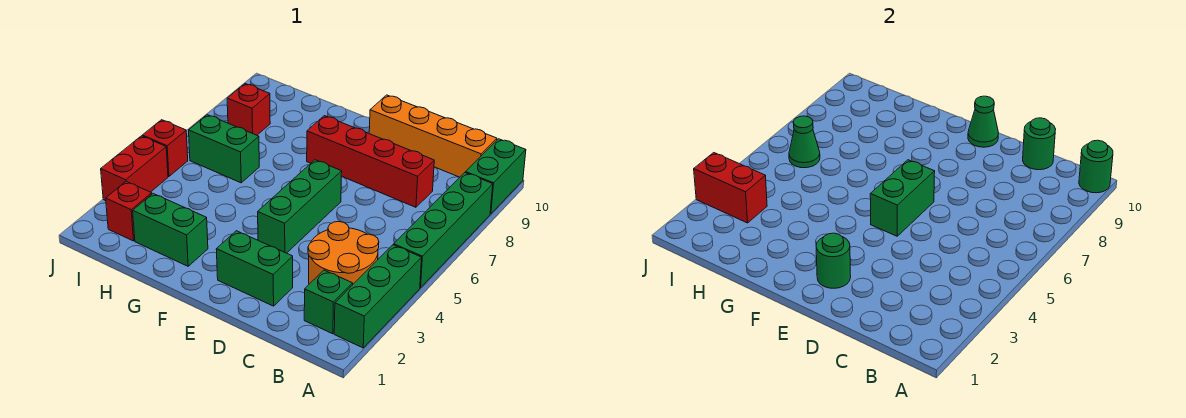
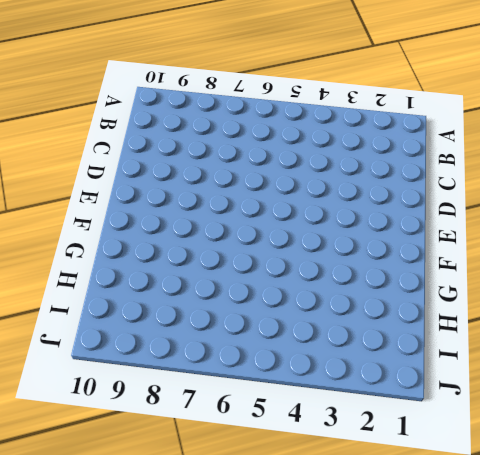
none -> green 1x3 brick [334,245,422,348]
none -> green 1x4 brick [394,173,493,288]
none -> green 1x2 brick [466,139,526,214]

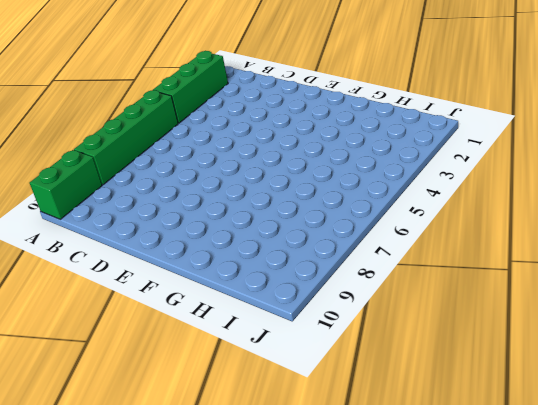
none -> green 1x1 brick [304,270,353,334]
none -> orange 2x2 round brick [308,222,379,284]
none -> orange 1x4 brick [369,95,497,177]

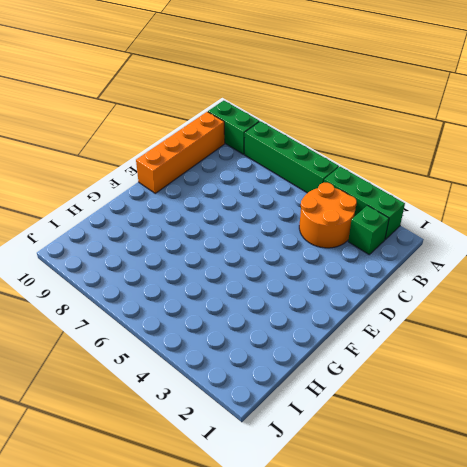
none -> red 1x4 brick [307,116,434,207]
none -> green 1x2 brick [216,231,293,306]
none -> green 1x3 brick [258,160,342,253]

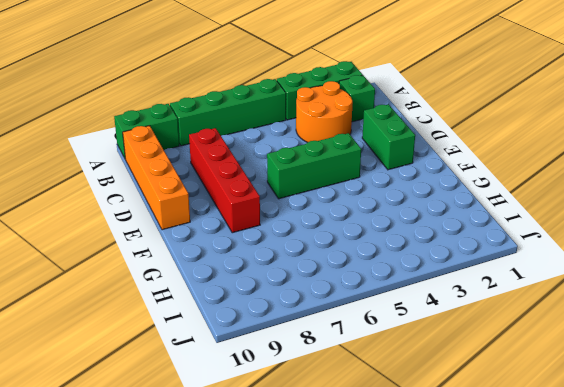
none -> green 1x2 brick [133,194,208,266]
none -> green 1x2 brick [189,115,259,183]
none -> red 1x1 brick [106,181,152,241]

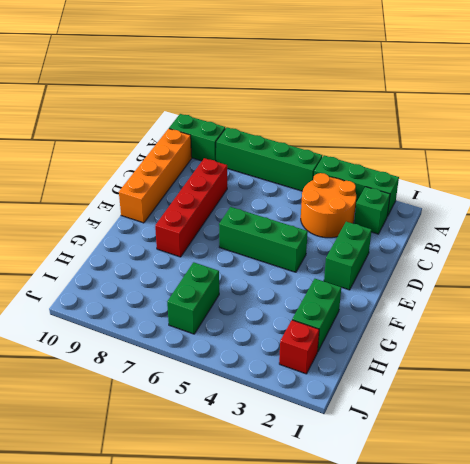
none -> red 1x1 brick [227,84,270,135]
none -> red 1x2 brick [101,136,168,201]
none -> red 1x1 brick [142,120,188,177]

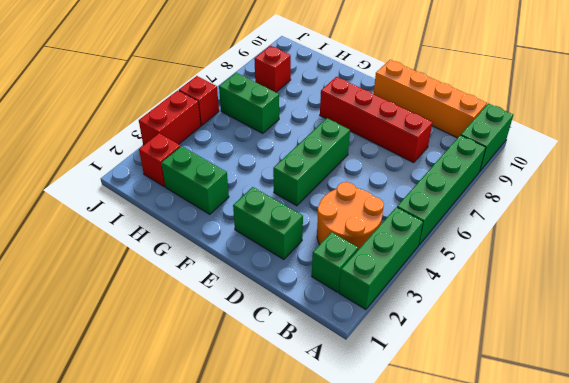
none -> green 1x1 round brick [1079,140,1113,193]
none -> green 1x1 round brick [1023,118,1056,170]
none -> green 1x1 round brick [816,233,851,288]

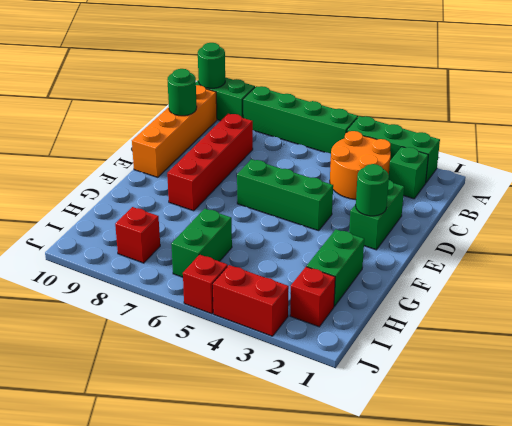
none -> green 1x2 brick [870,160,935,236]
none -> green 1x1 cone [968,96,998,147]
none -> red 1x2 brick [694,153,767,223]

